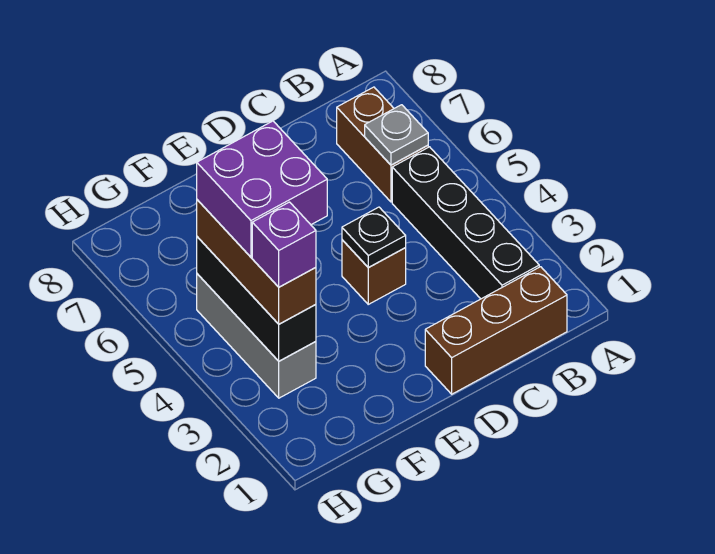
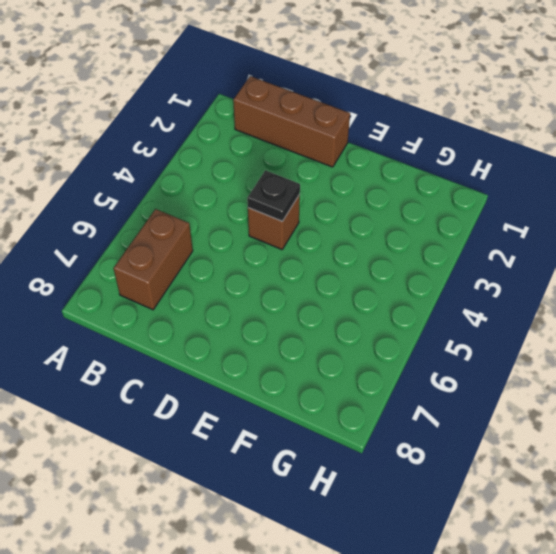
none -> black 1x4 brick [392,147,539,299]
none -> grey 1x3 brick [197,274,316,398]

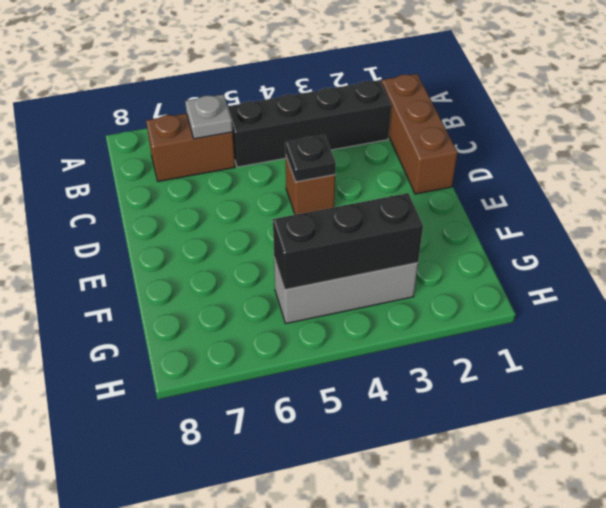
none -> brown 1x3 brick [197,200,316,324]
none -> purple 2x2 brick [197,121,327,257]

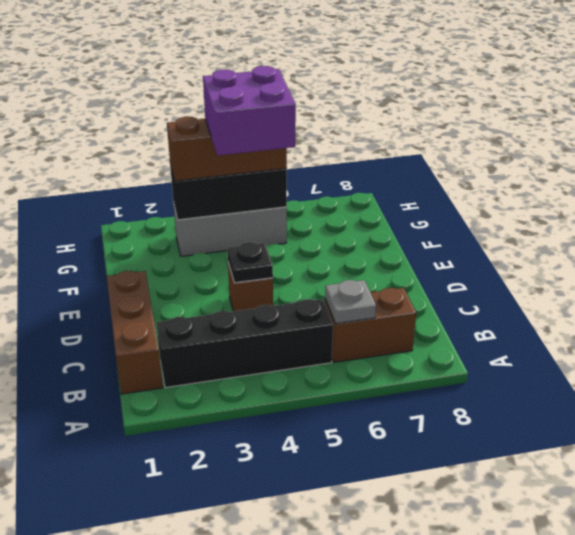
none -> purple 1x1 brick [252,202,316,287]

